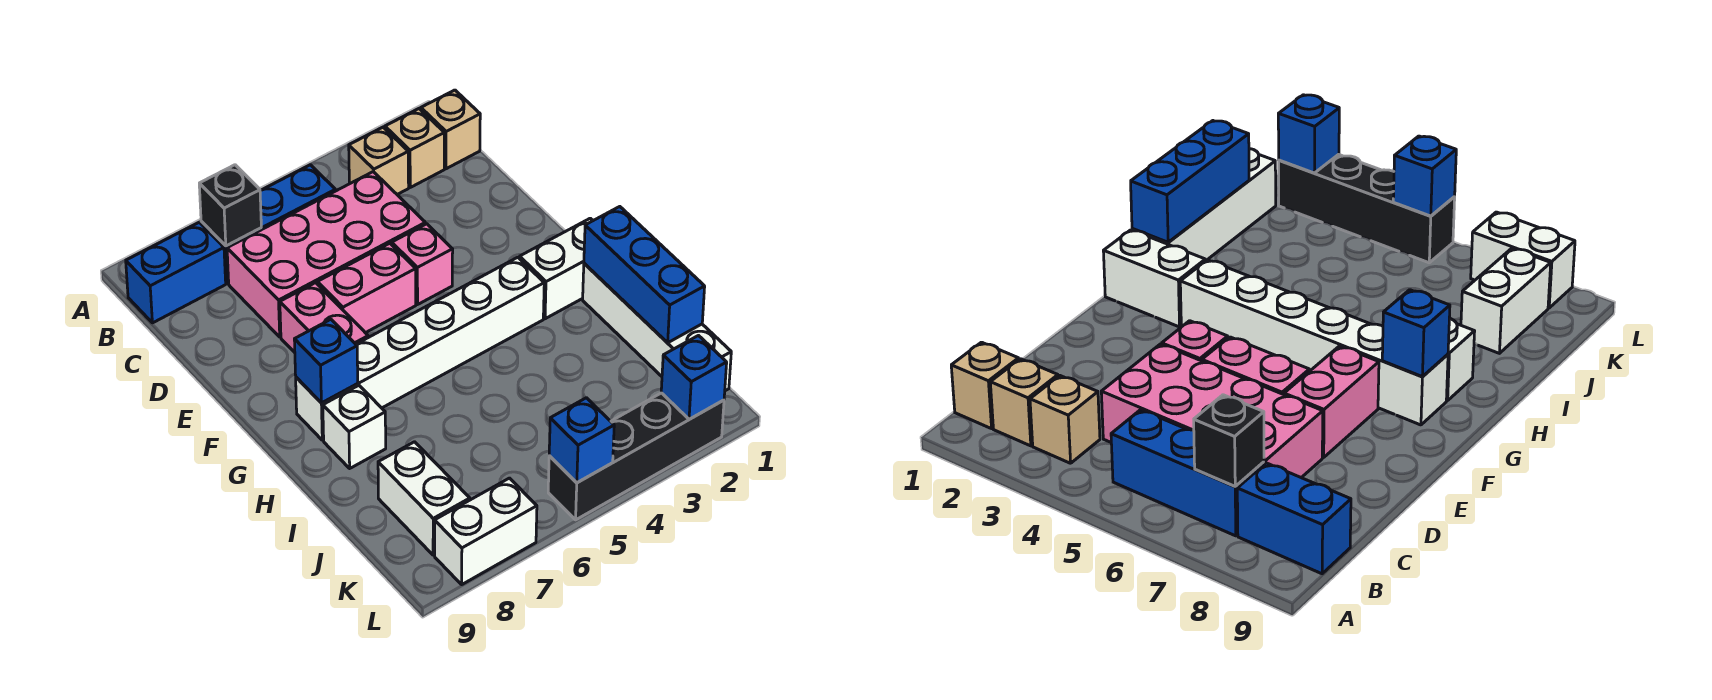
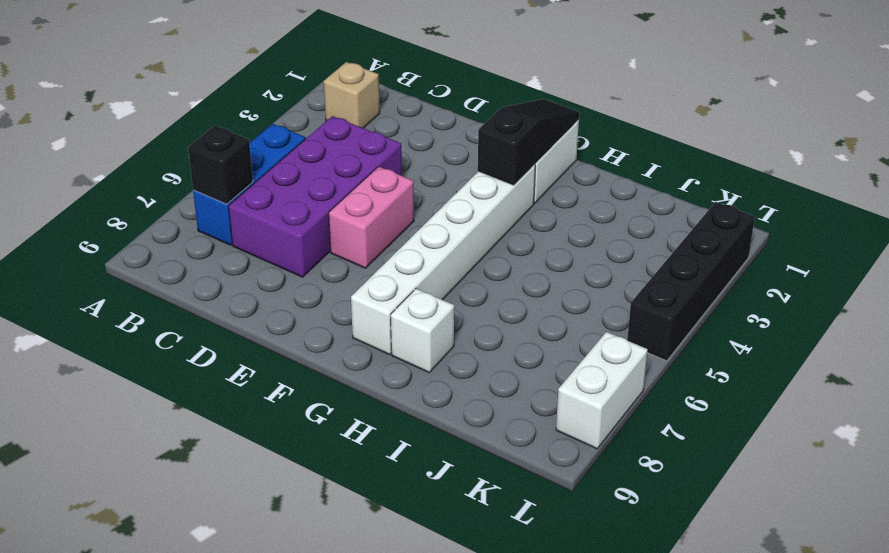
purple 2x4 brick [229,116,402,277] -> pink 2x4 brick [227,172,425,337]
black 1x3 slope [478,99,579,186] -> none
none -> tan 1x1 brick [421,90,480,169]
none -> tan 1x1 brick [349,127,409,194]
none -> blue 1x2 brick [126,222,226,323]

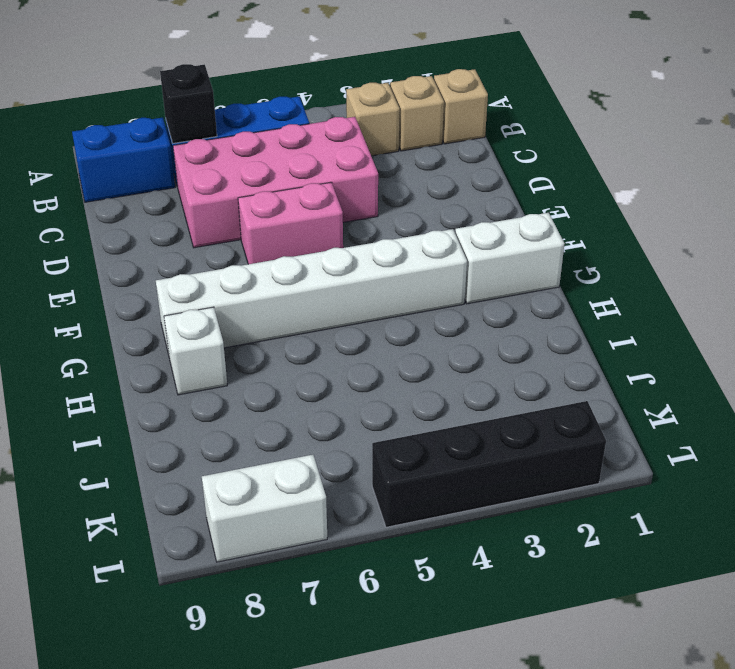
none -> pink 1x1 brick [392,224,453,304]
none -> pink 1x2 brick [280,283,368,352]
none -> white 1x4 brick [583,263,731,391]

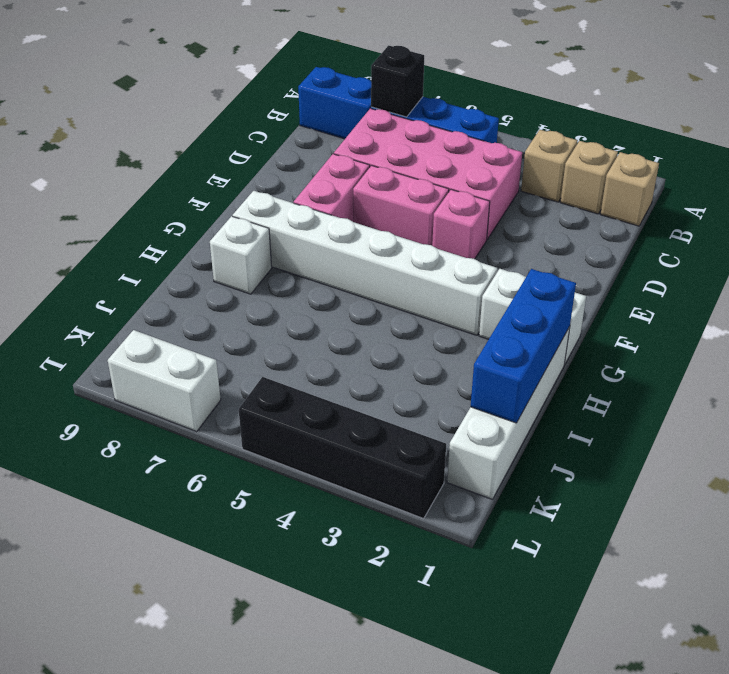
none -> white 1x2 brick [378,442,470,555]
none -> blue 1x1 brick [294,319,358,403]
none -> blue 1x1 brick [661,336,727,419]

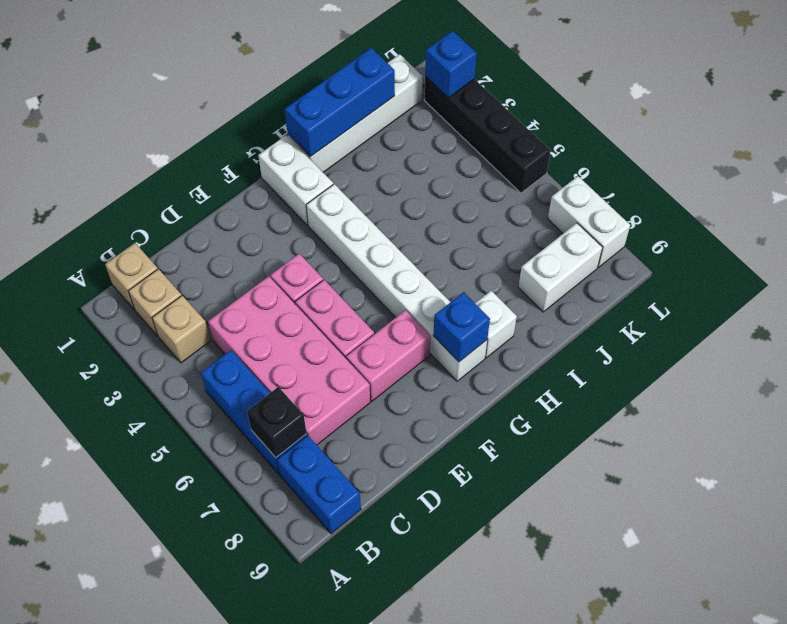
none -> blue 1x1 brick [549,398,614,483]

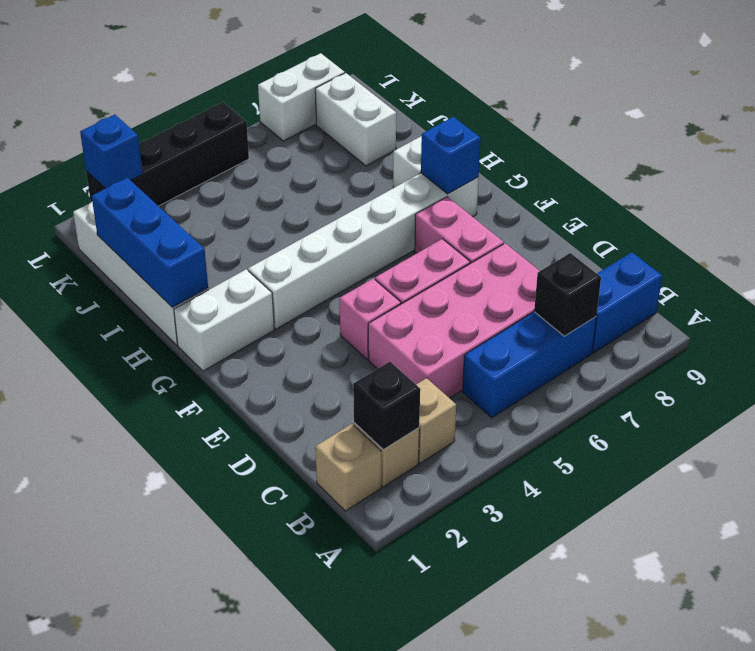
black 1x1 brick [353,362,420,449] -> none
none -> blue 1x1 brick [549,398,614,483]

